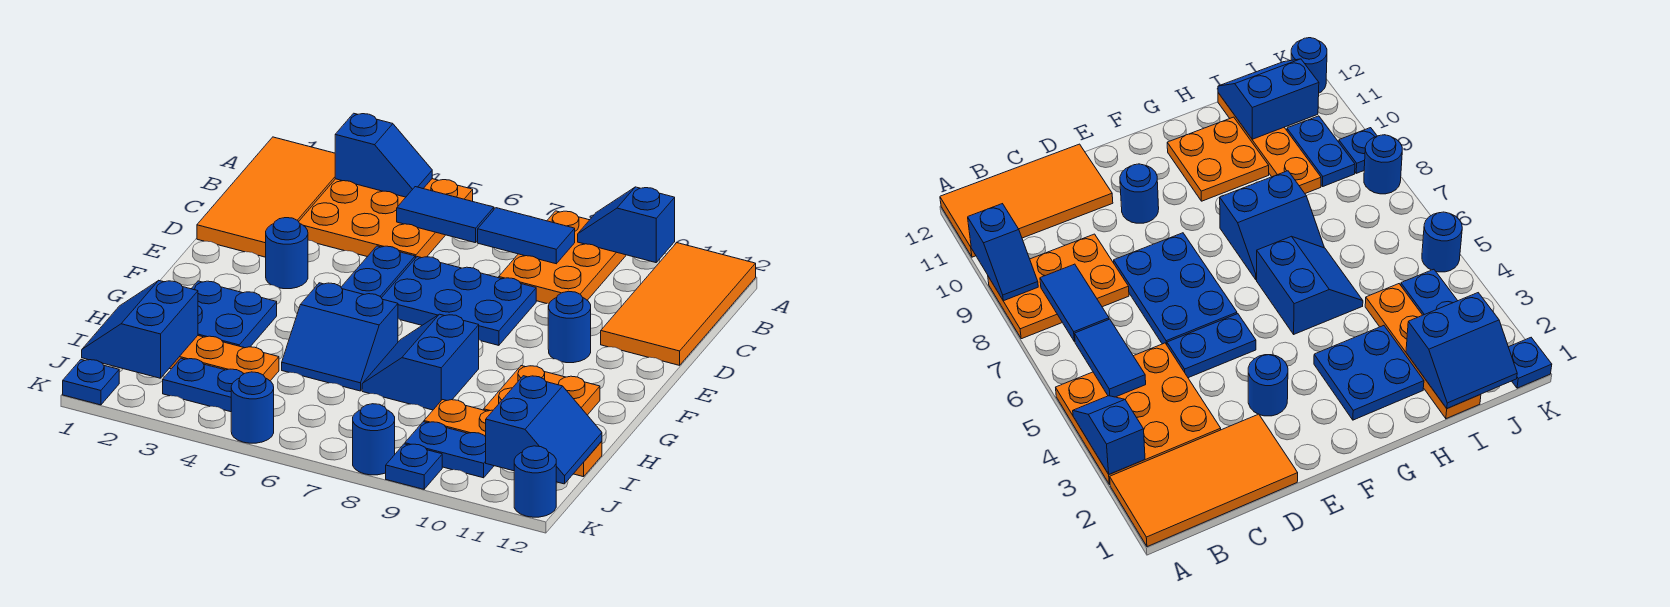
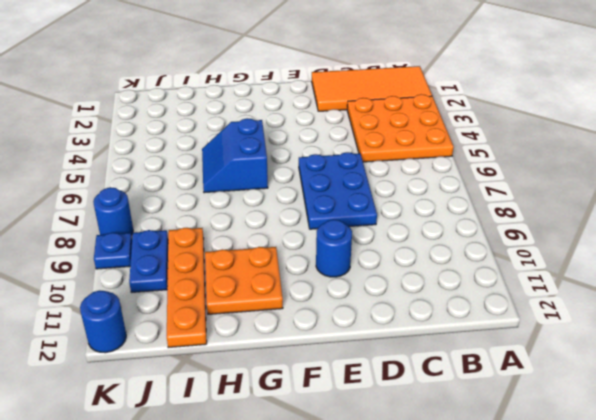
none -> orange 2x3 plate [499,211,626,304]
none -> orange 2x4 tile [601,243,756,365]
none -> blue 1x2 plate [341,246,415,298]

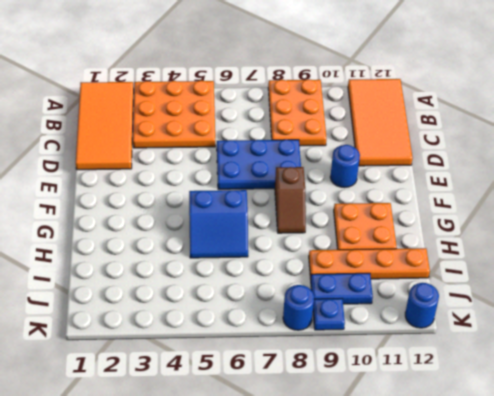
brown 1x2 slope [275,167,306,233] -> blue 2x2 slope [362,314,479,410]
none -> blue 1x2 plate [341,246,415,298]
none -> blue 1x1 round brick [266,218,308,289]
none -> blue 2x2 plate [191,281,277,348]

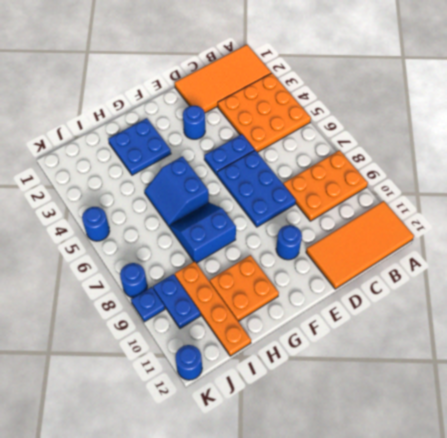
none -> orange 1x4 plate [170,336,279,381]
none -> blue 1x2 plate [163,358,243,412]
none -> blue 1x1 plate [63,360,119,405]

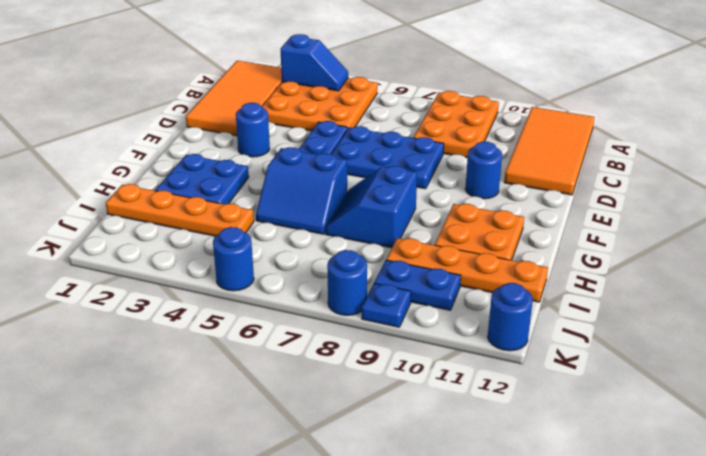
none -> blue 1x2 plate [163,358,243,412]
none -> blue 1x1 plate [63,360,119,405]
none -> blue 1x2 slope [578,187,675,263]

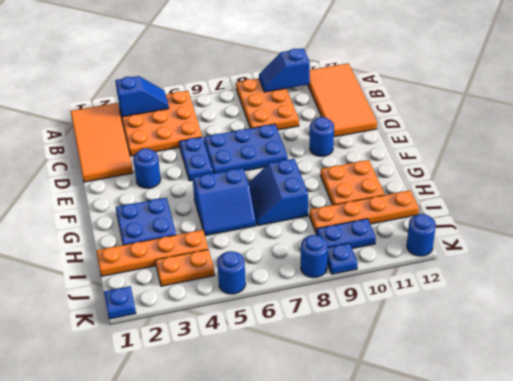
orange 1x2 plate [155,249,215,286] -> blue 1x2 plate [163,358,243,412]
none -> blue 1x2 tile [397,187,494,243]
none -> blue 1x2 tile [478,208,575,264]
none -> blue 2x2 slope [82,281,198,378]

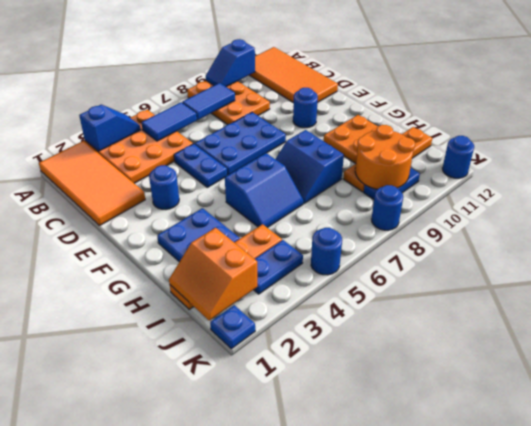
orange 2x2 slope [169,228,257,320] -> blue 2x2 slope [82,281,198,378]
orange 2x2 round brick [355,125,415,189] -> none
none -> blue 1x1 plate [386,444,442,489]
none -> blue 2x2 slope [486,376,602,484]

